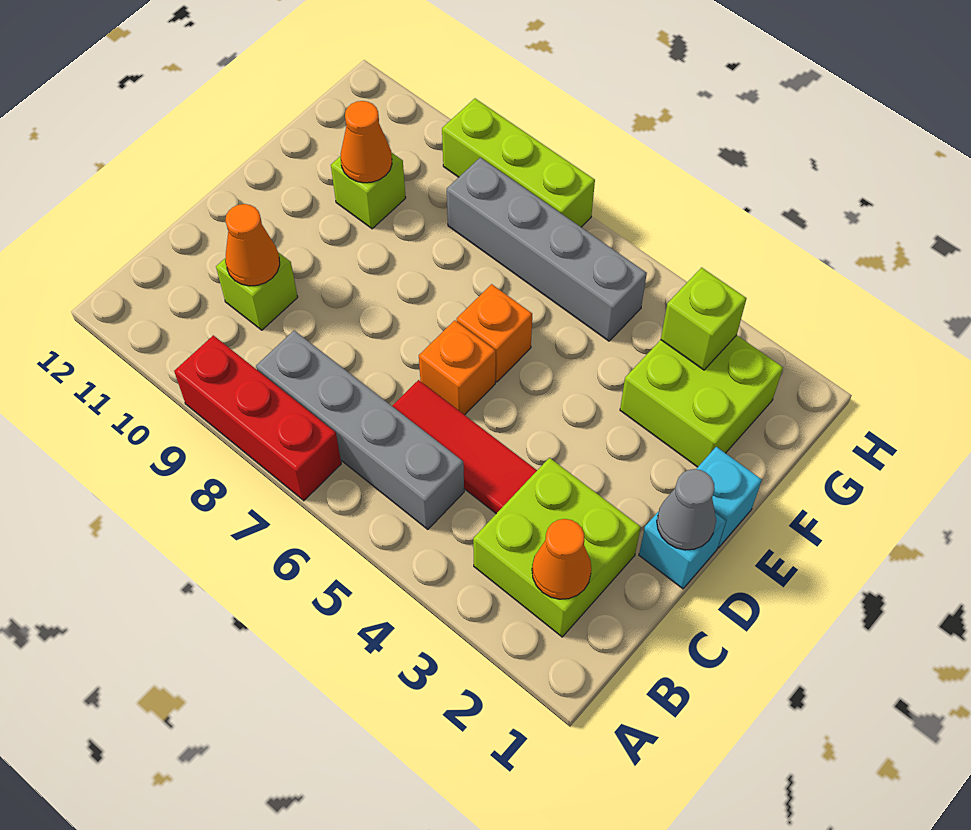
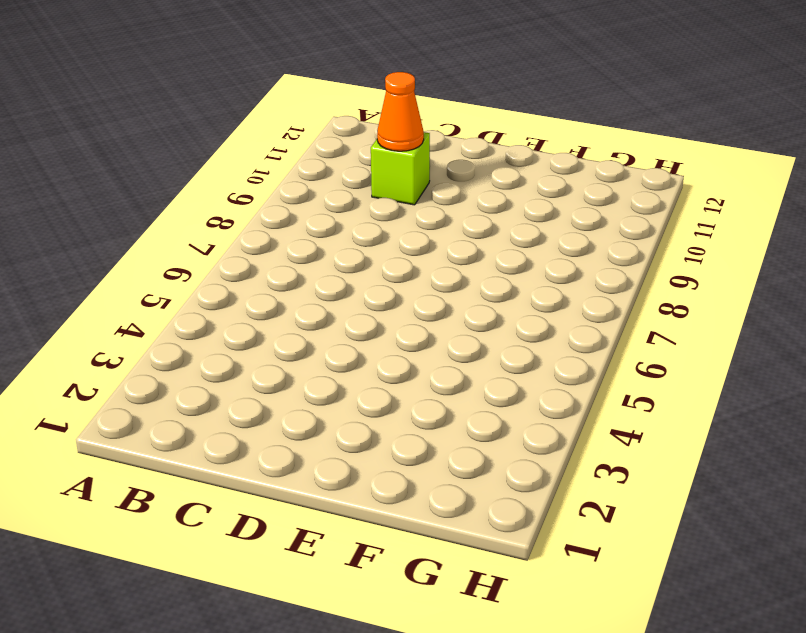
none -> red 1x3 brick [174,335,341,501]
none -> lime 2x2 brick [473,458,641,637]
none -> grey 1x4 brick [256,331,464,529]

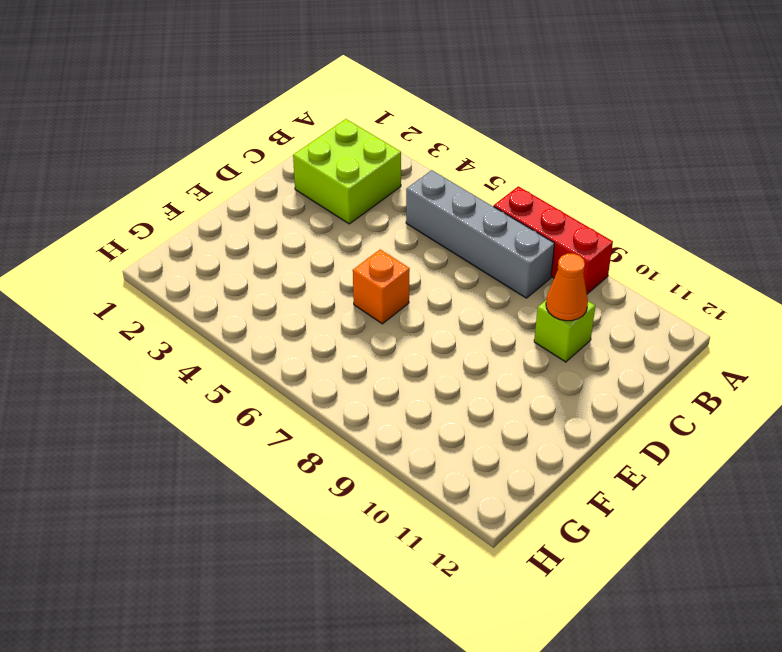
none -> red 1x3 tile [392,380,537,514]
none -> cyan 1x1 brick [639,511,726,589]
none -> orange 1x1 brick [419,320,496,415]

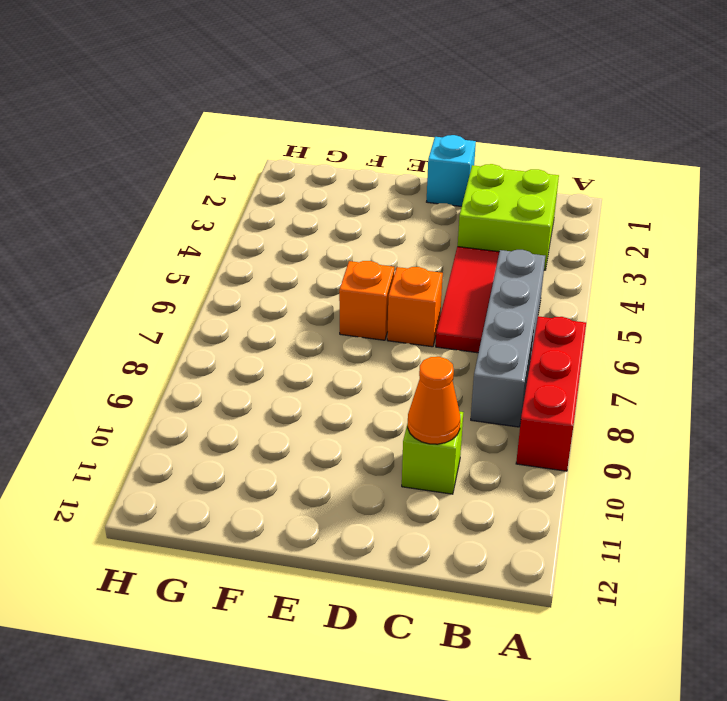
none -> cyan 1x1 brick [697,447,762,548]
none -> lime 2x2 brick [620,335,783,467]
none -> lime 1x1 brick [331,152,406,229]

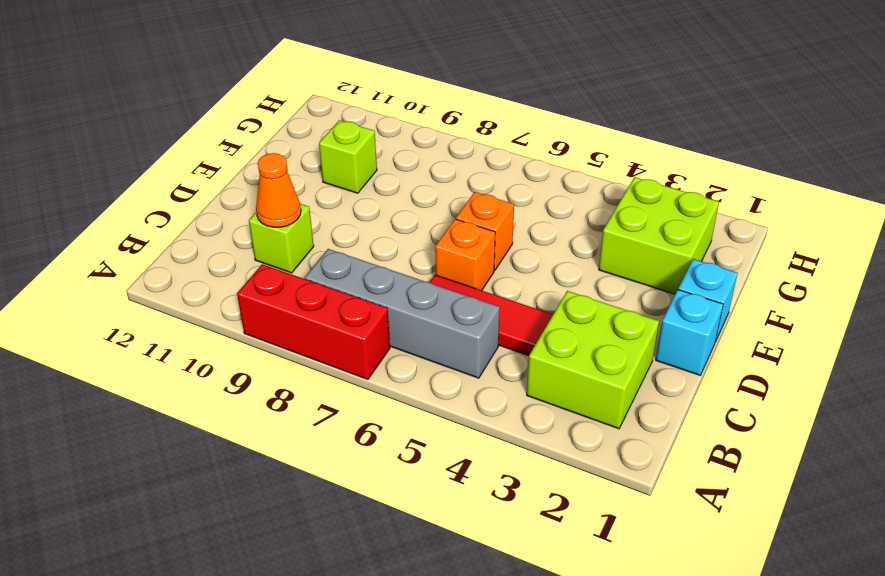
none -> grey 1x4 brick [447,158,647,341]
none -> lime 1x3 brick [442,99,595,227]
none -> orange 1x1 cone [532,519,591,599]

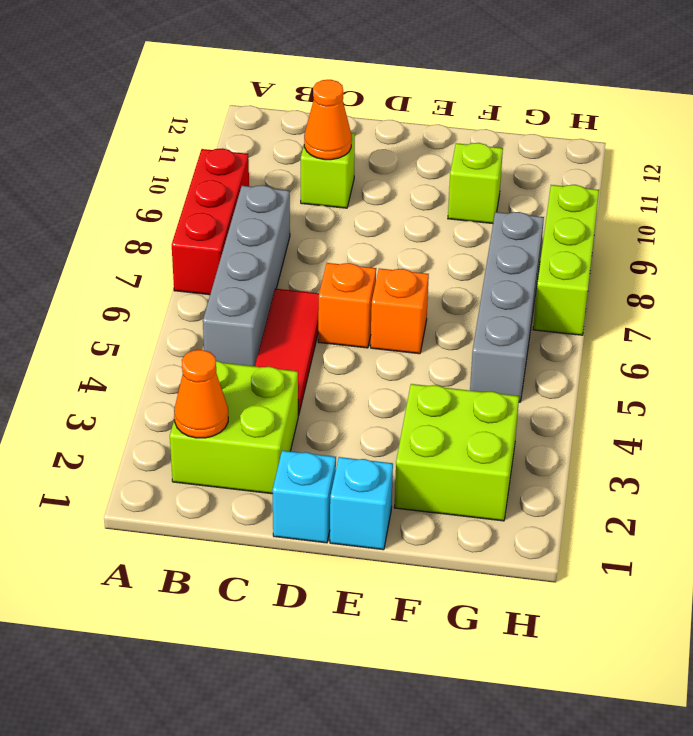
none -> grey 1x1 cone [657,469,716,550]
none -> orange 1x1 cone [341,101,392,183]
none -> lime 1x1 brick [661,268,746,370]

